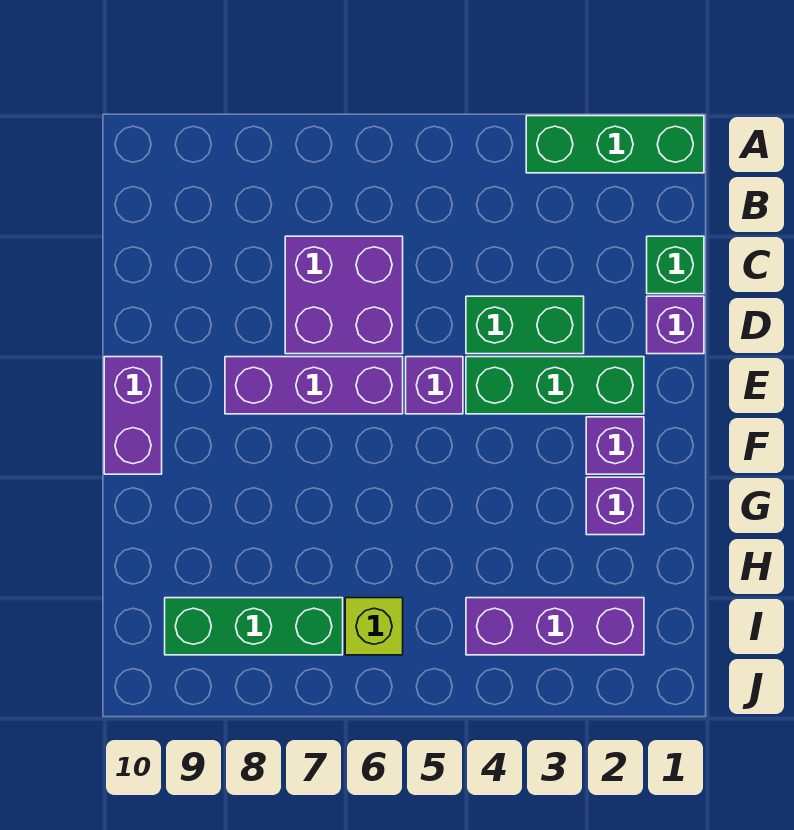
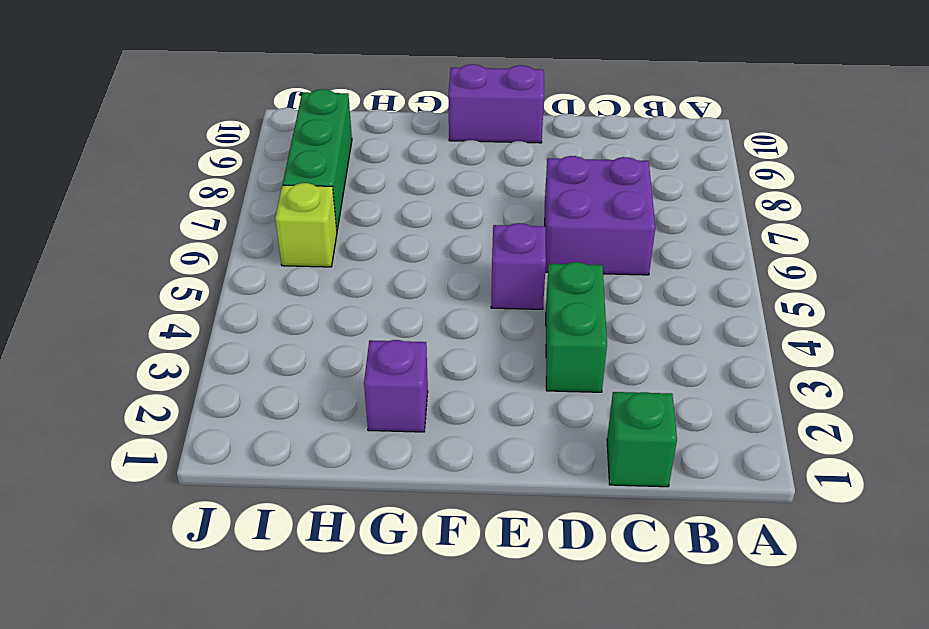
none -> green 1x3 brick [526,116,704,173]
none -> purple 1x1 brick [647,296,704,354]
none -> green 1x3 brick [466,357,644,414]

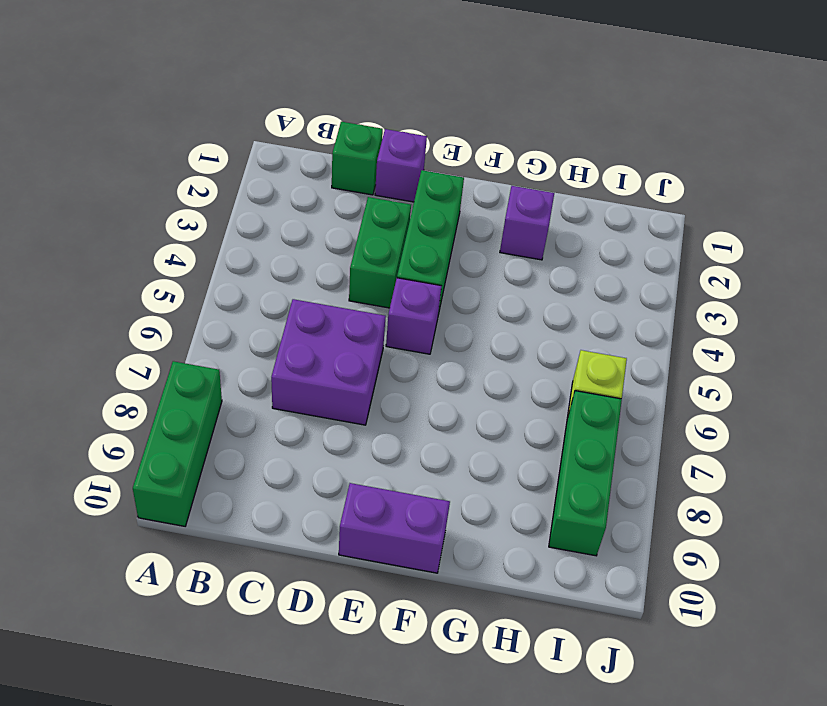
green 1x3 brick [133,361,222,526] -> green 1x3 brick moved to [526,116,704,173]
none -> purple 1x3 brick [225,357,403,414]
none -> purple 1x1 brick [586,417,644,474]
none -> purple 1x3 brick [466,598,644,655]

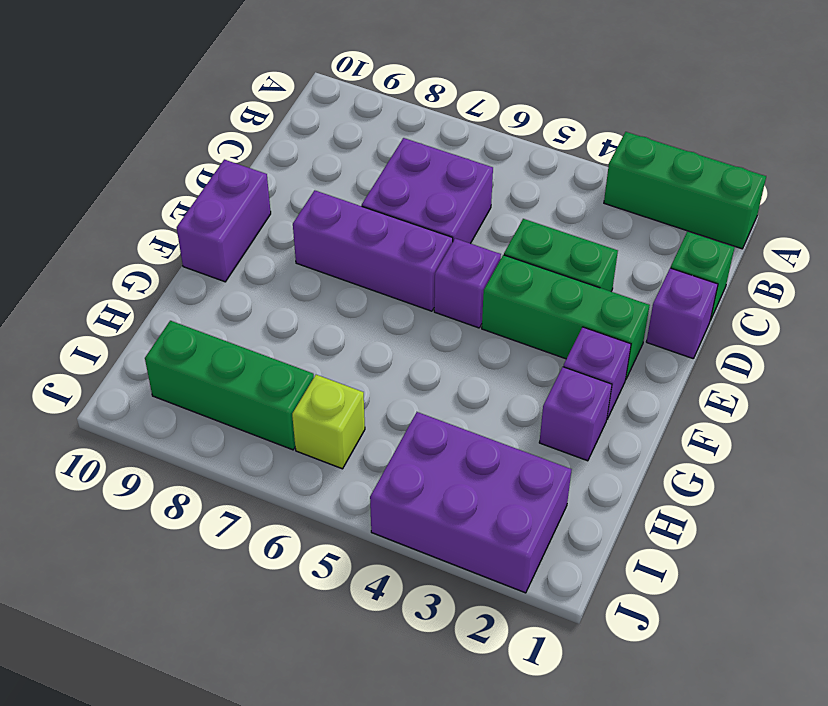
purple 2x3 brick [370,412,572,593] -> purple 1x3 brick [466,598,644,655]

